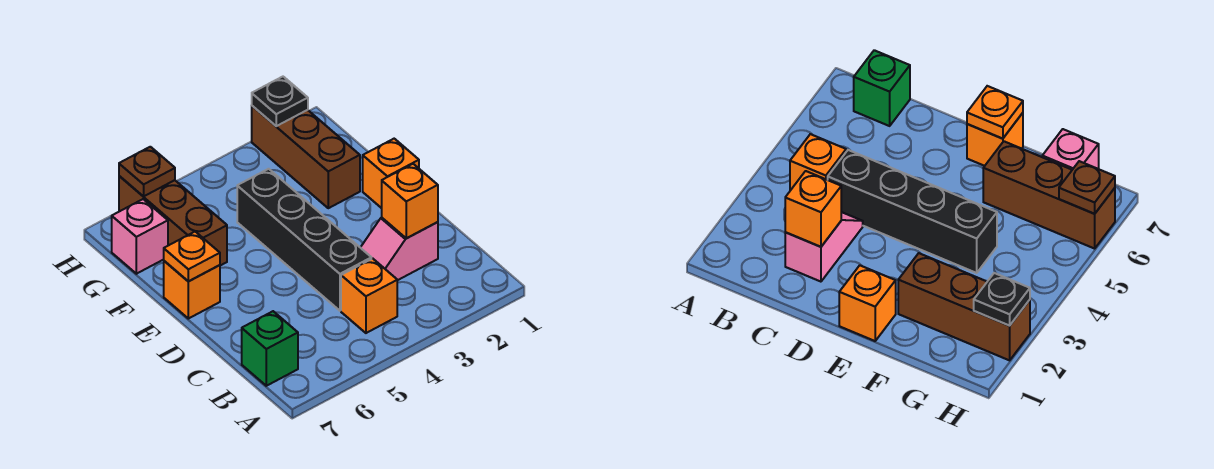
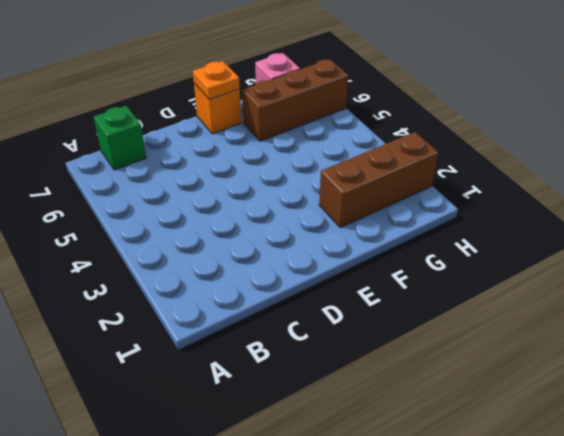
none -> orange 1x1 brick [341,258,397,333]
none -> pink 1x2 slope [360,218,438,280]
none -> black 1x4 brick [237,169,371,311]

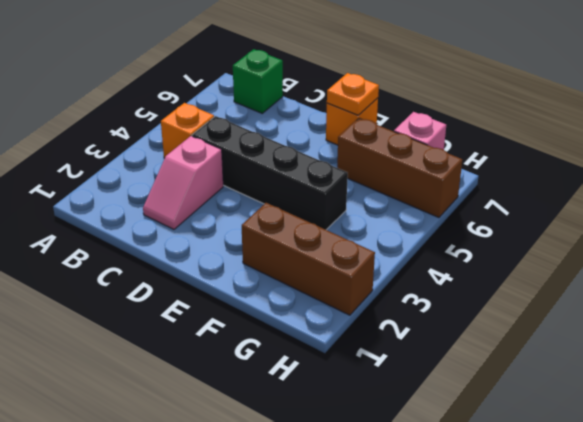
pink 1x2 slope [143,136,223,229] -> pink 1x2 slope turned to [360,218,438,280]
none -> orange 1x1 brick [363,139,419,208]
none -> orange 1x1 brick [382,164,438,238]
none -> black 1x1 plate [252,77,308,126]

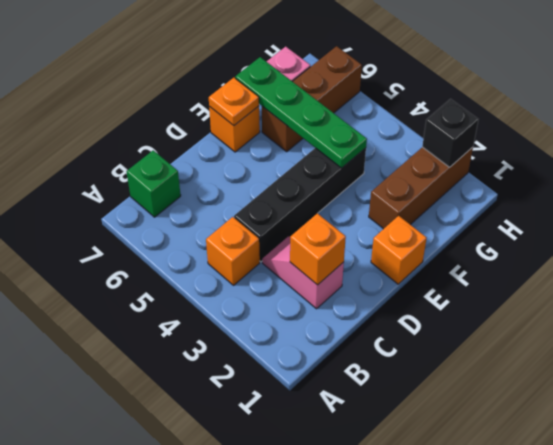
green 1x4 plate [235,57,367,168] -> none
black 1x1 brick [422,99,478,167] -> black 1x1 plate [252,77,308,126]
none -> brown 1x1 plate [119,147,175,197]

